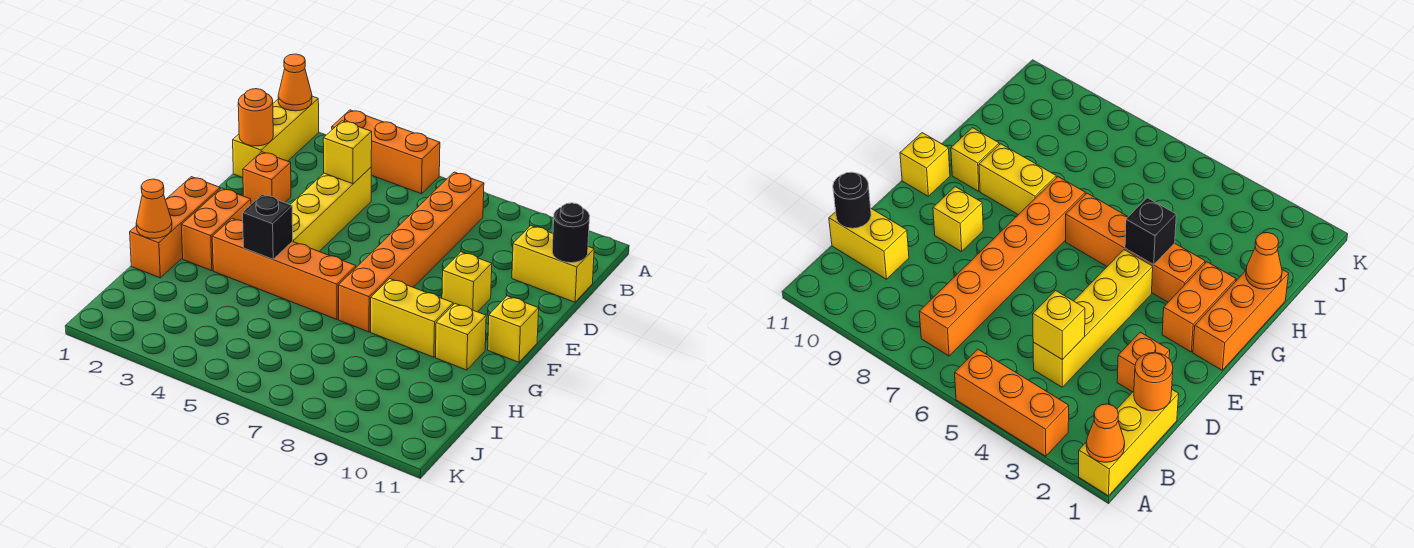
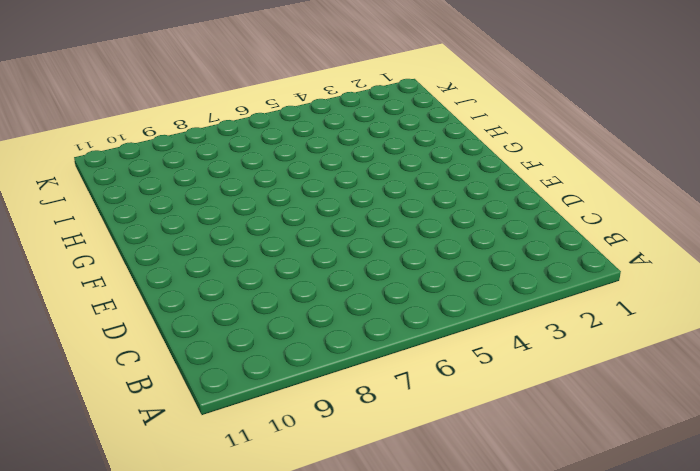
none -> yellow 1x3 brick [233,96,319,178]
none -> orange 1x3 brick [332,110,440,194]
none -> orange 1x6 brick [338,172,484,332]

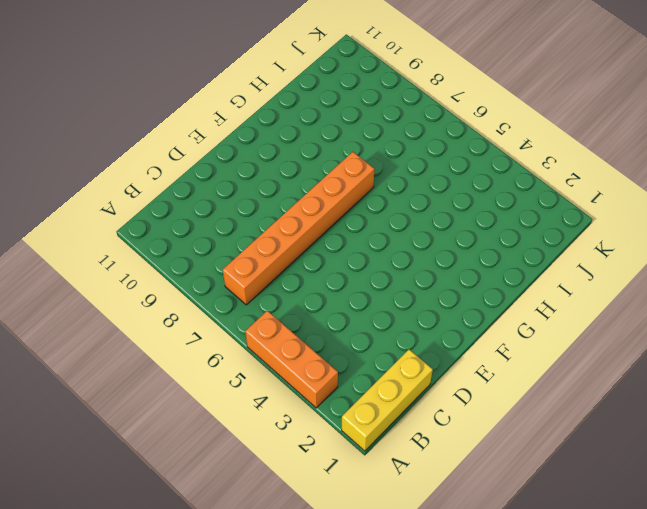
none -> yellow 1x4 brick [290,167,371,251]
none -> yellow 1x2 brick [512,226,594,302]
none -> orange 1x1 brick [243,152,291,204]

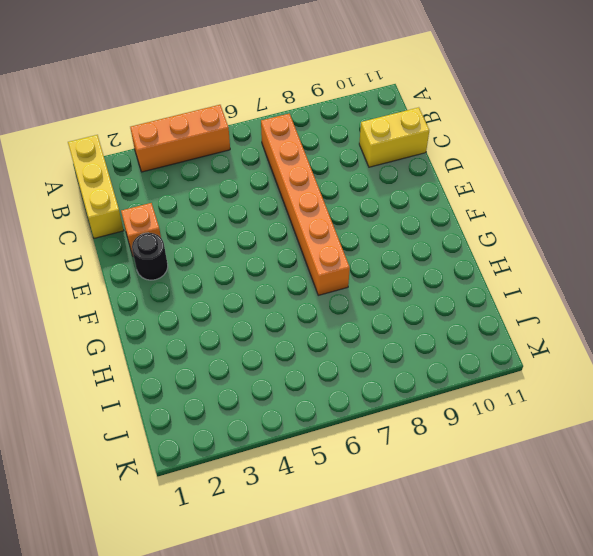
black 1x1 round brick [132,233,168,280] -> black 1x1 round brick moved to [552,203,590,263]
none -> yellow 1x4 brick [290,167,371,251]
none -> yellow 1x1 brick [442,252,492,312]
none -> orange 1x3 brick [130,177,220,278]

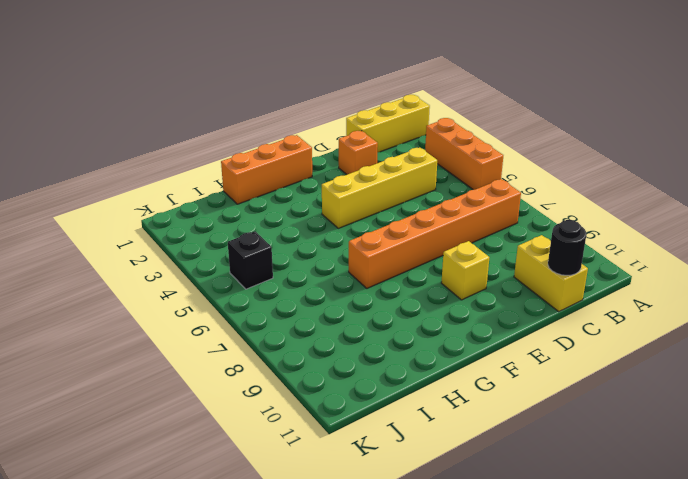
black 1x1 brick [228,231,273,289] -> black 1x1 brick moved to [243,194,293,259]
none -> orange 1x2 brick [181,188,251,271]
none -> yellow 1x1 brick [488,296,539,362]
none -> orange 1x4 brick [212,219,356,319]

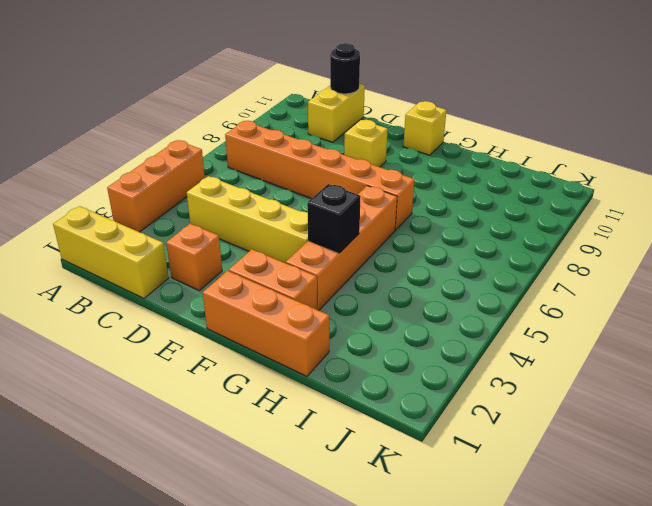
none -> yellow 1x2 brick [371,279,453,357]
none -> yellow 1x1 brick [436,304,486,370]
none -> orange 1x1 cone [278,54,312,111]

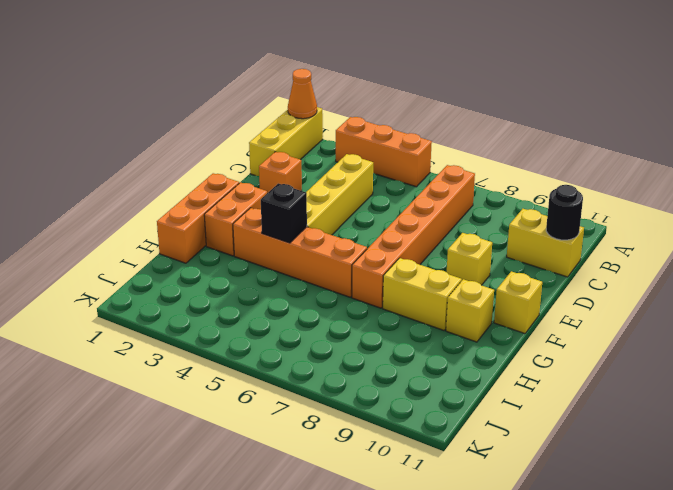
none -> orange 1x1 round brick [238,89,273,146]
none -> yellow 1x1 brick [323,121,372,184]
none -> orange 1x1 cone [136,179,172,238]

